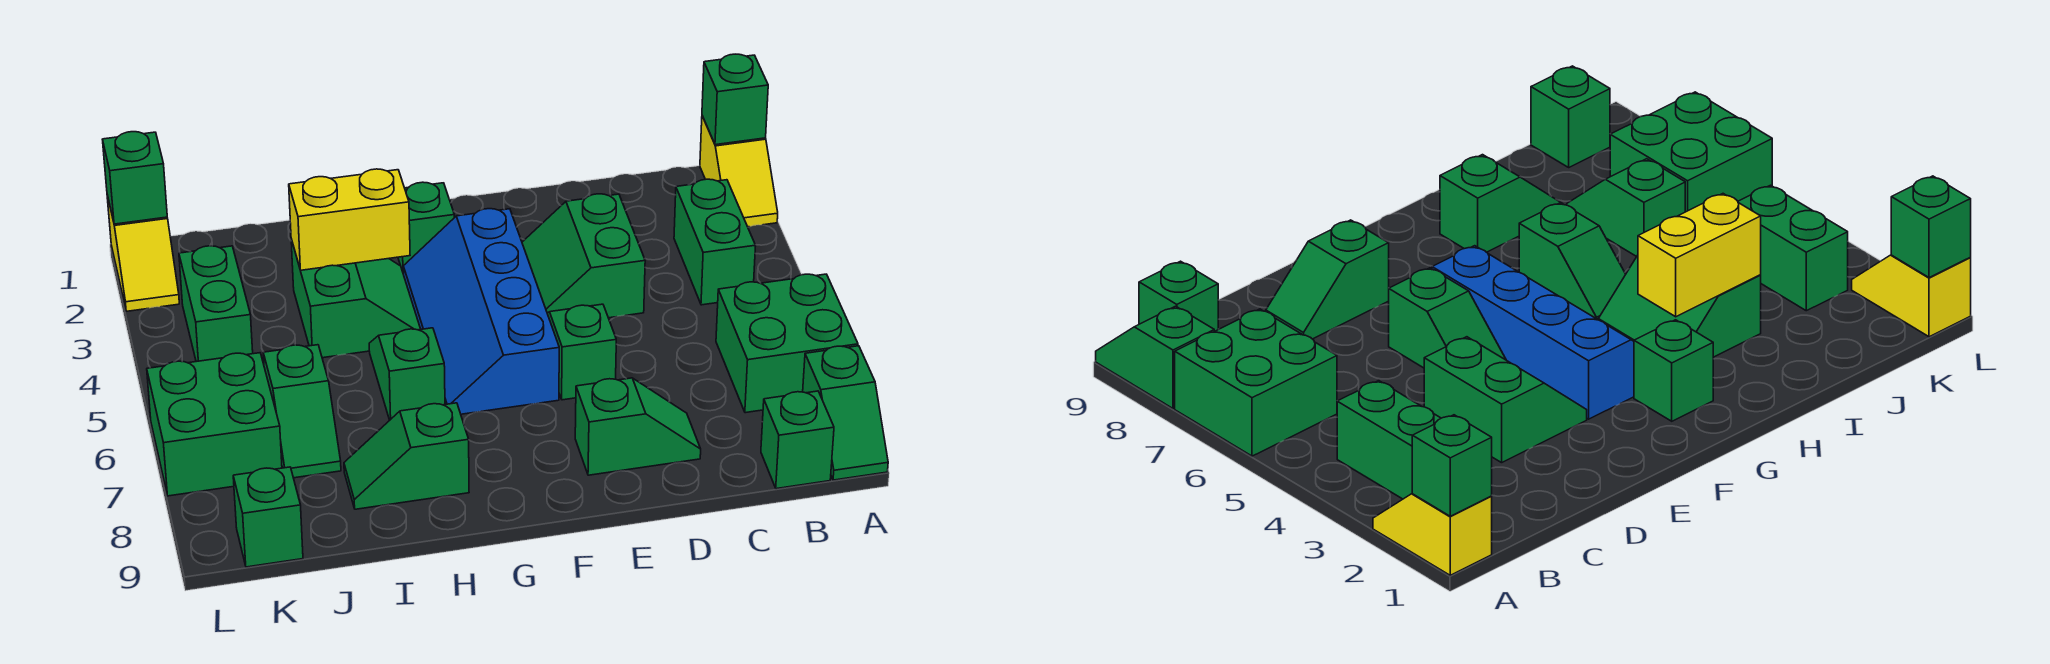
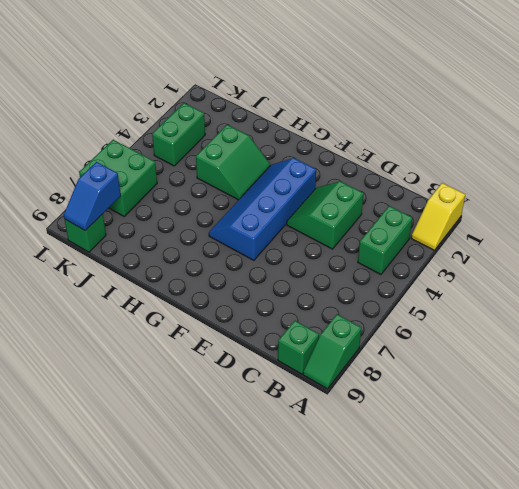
blue 1x2 slope [64,162,121,231] -> none
none -> green 2x2 brick [716,274,858,413]
none -> green 1x2 slope [575,378,701,475]
none -> green 1x2 slope [547,304,616,400]

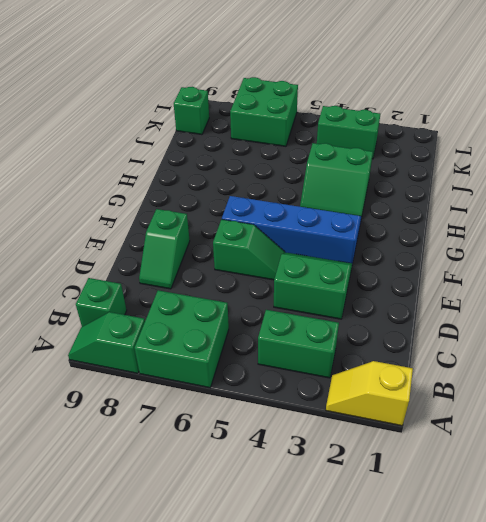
none -> green 1x1 brick [398,182,454,274]
none -> green 1x2 slope [369,328,445,420]
none -> green 1x2 slope [344,403,469,509]

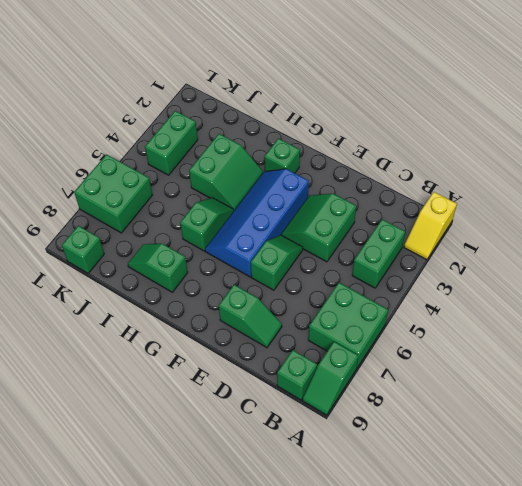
none -> green 1x2 slope [263,345,341,478]
none -> yellow 1x2 slope [107,195,179,311]
none -> green 1x1 brick [702,54,768,145]

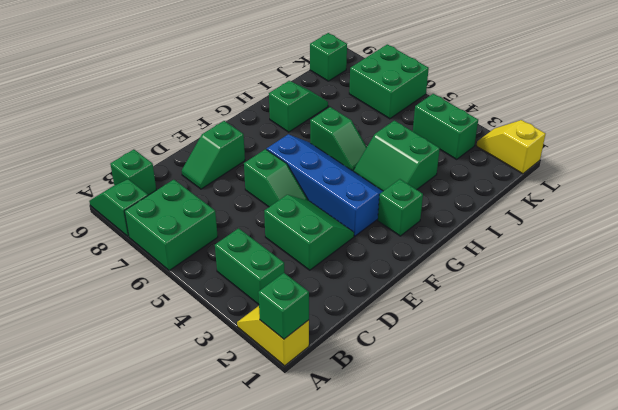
none -> green 1x2 slope [263,345,341,478]
none -> yellow 1x2 brick [289,169,410,270]
none -> green 1x1 brick [102,132,167,224]

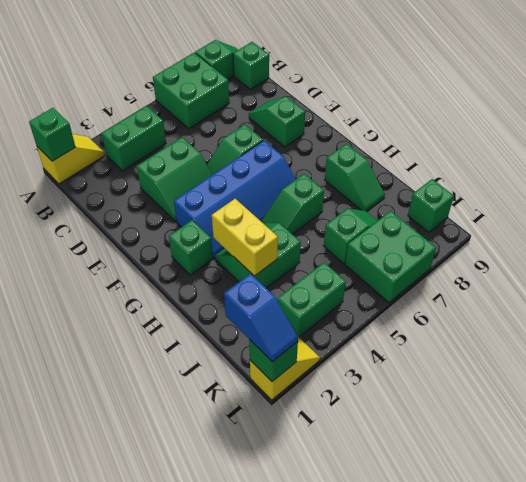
blue 1x2 slope [224,274,298,362] -> none

